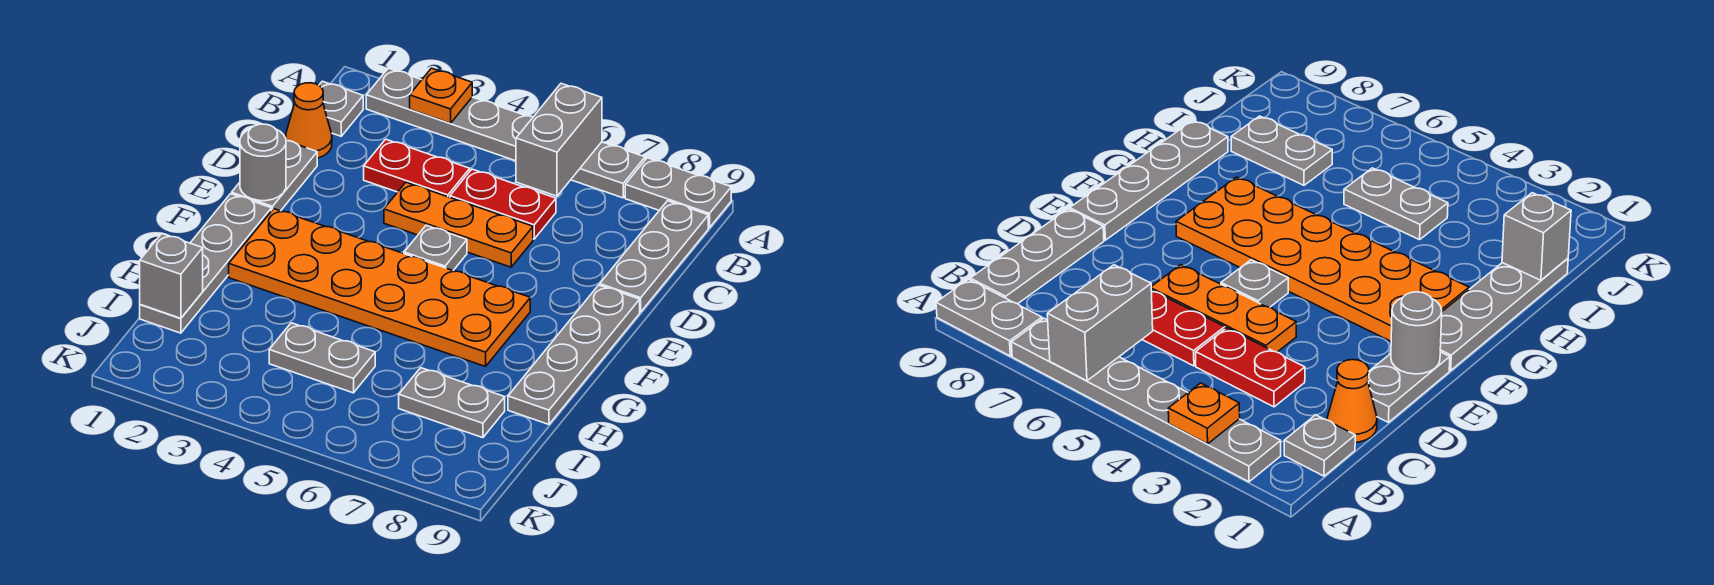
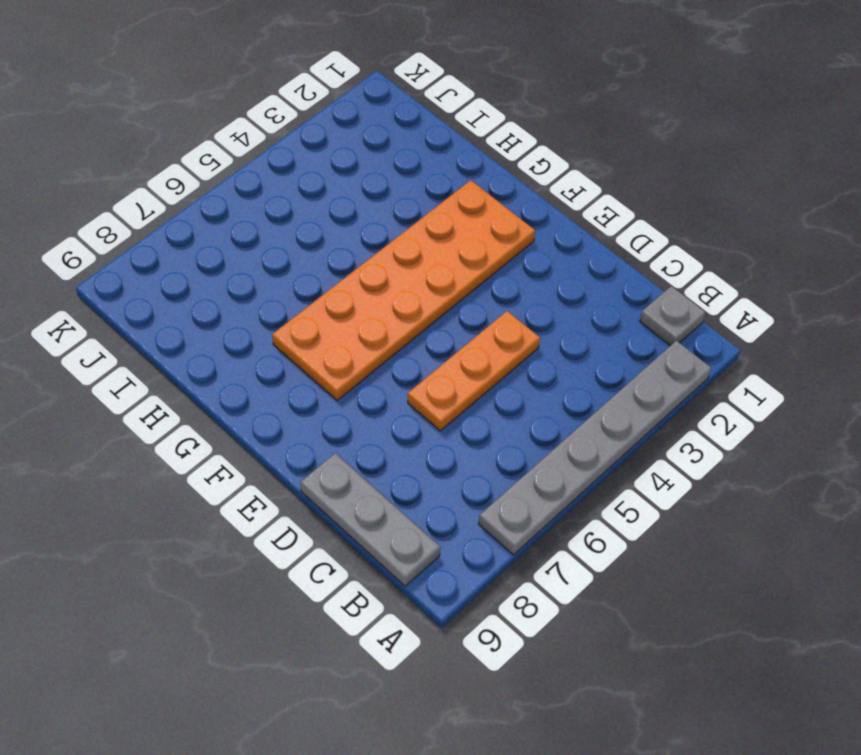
none -> grey 1x2 plate [625,158,731,228]
none -> orange 1x1 cone [286,83,332,158]
none -> red 1x2 plate [364,139,470,197]

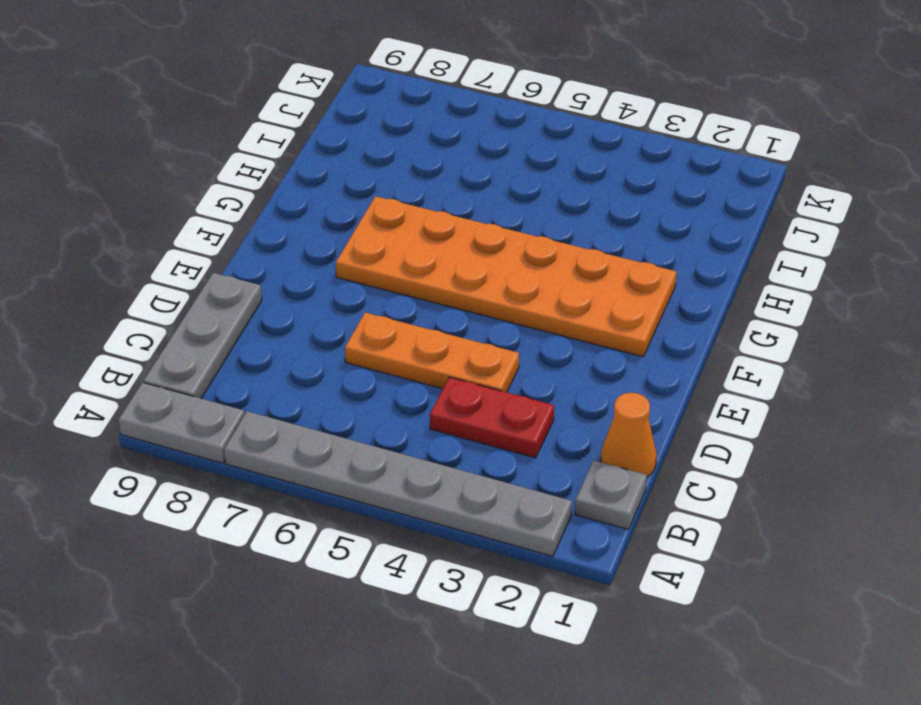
none -> red 1x2 plate [450,169,556,239]
none -> grey 1x2 plate [232,141,317,211]
none -> grey 1x1 plate [404,225,467,270]

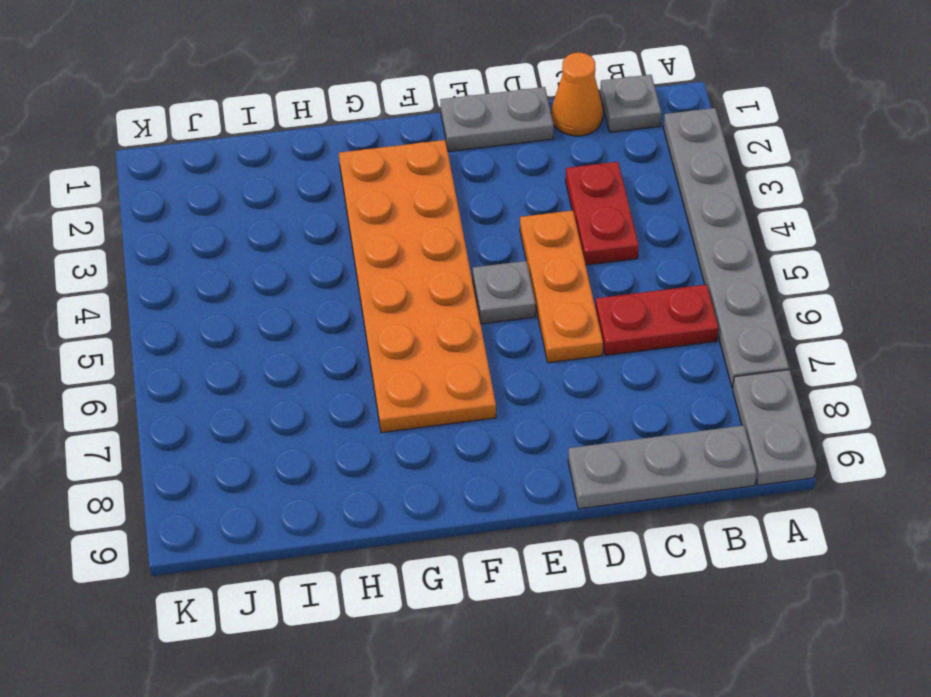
red 1x2 plate [595,284,718,355] -> red 1x2 plate turned to [450,169,556,239]
none -> grey 1x4 plate [508,285,640,424]
none -> grey 1x4 plate [140,194,271,333]
none -> grey 1x2 plate [269,323,375,393]

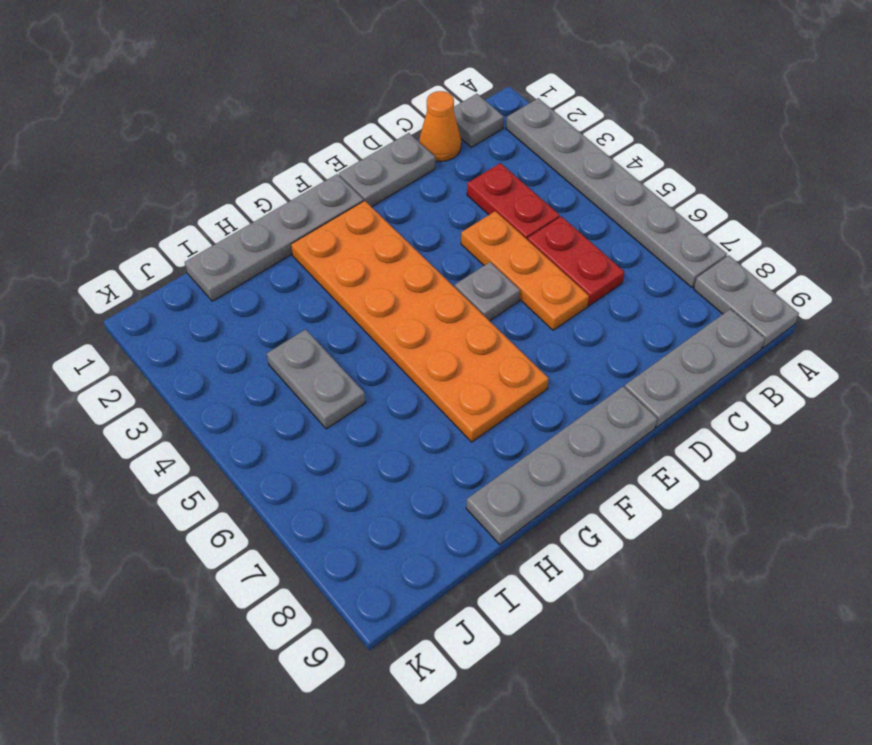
none -> grey 1x2 plate [399,368,505,438]
none -> orange 1x1 plate [410,68,472,123]
none -> grey 1x2 brick [516,83,602,196]

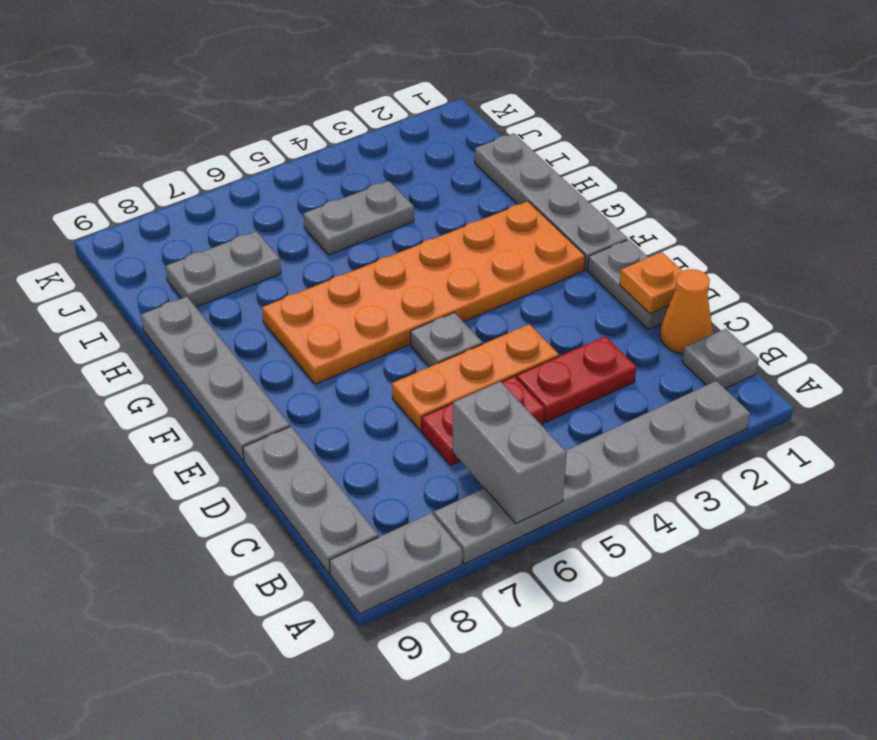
orange 1x1 plate [620,252,682,314] -> orange 1x1 plate moved to [410,68,472,123]
none -> grey 1x1 round brick [240,124,286,201]
none -> grey 1x1 brick [140,234,203,318]

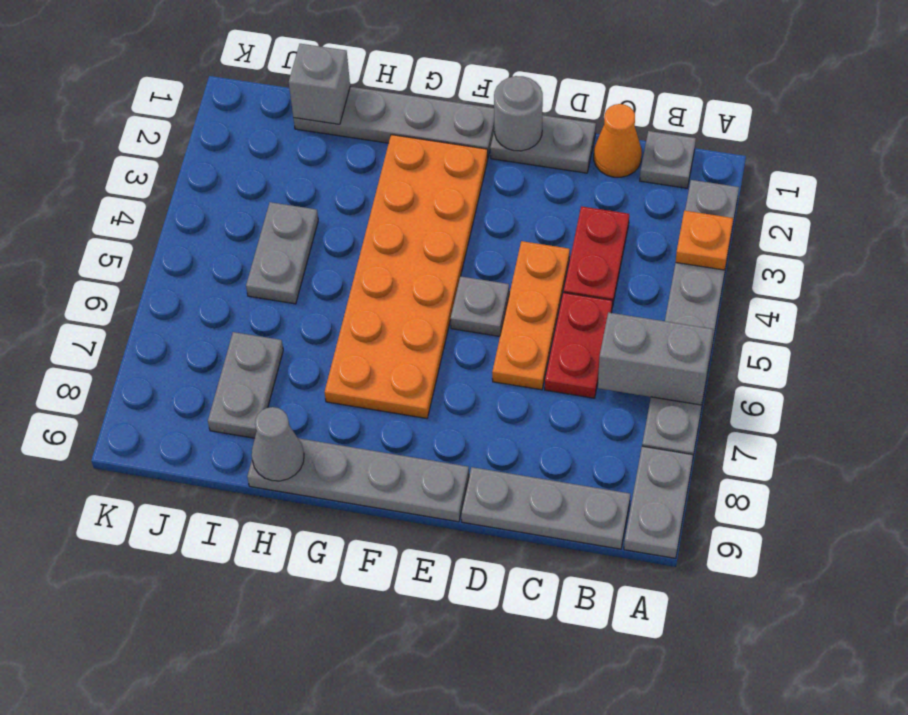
grey 1x1 cone [252,407,304,481] -> none

